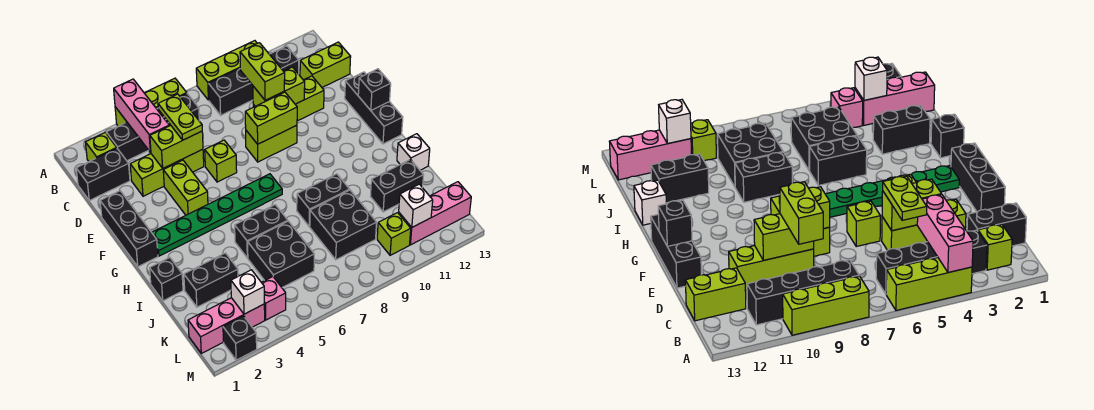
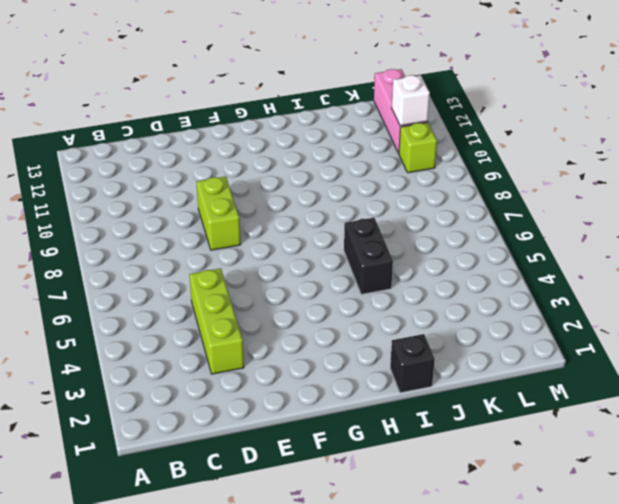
none -> lime 1x3 brick [115,78,187,126]
none -> lime 1x3 brick [196,41,257,100]
none -> lime 1x1 brick [85,133,116,161]
none -> black 1x4 brick [106,94,199,161]

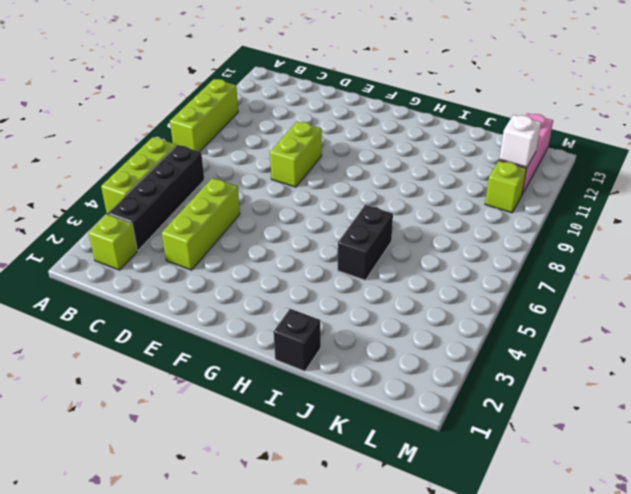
none -> black 1x4 brick [208,46,299,115]
none -> black 1x2 brick [76,148,130,201]
none -> lime 1x2 brick [300,42,351,87]
none -> lime 1x3 brick [253,76,324,121]

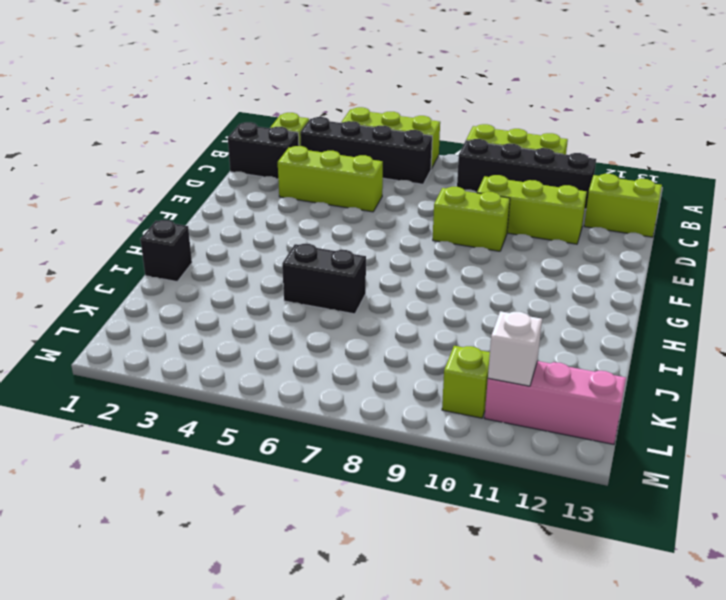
none -> black 1x3 brick [100,191,158,267]
none -> lime 1x2 brick [163,160,208,215]
none -> lime 1x1 brick [205,140,237,182]
none -> black 1x3 brick [345,72,403,144]

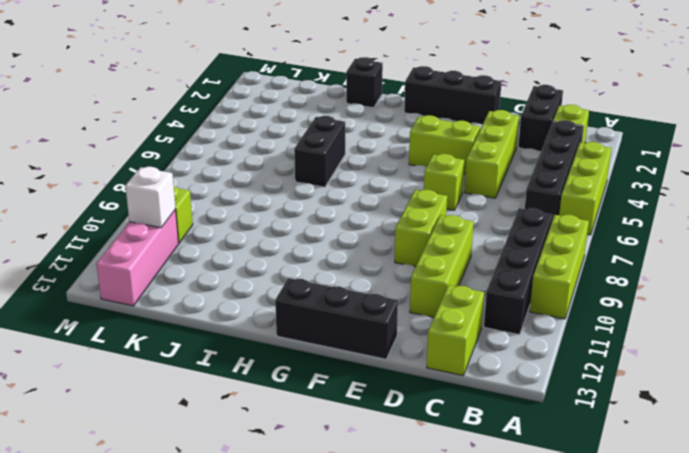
none -> green 1x6 plate [152,174,282,256]
none -> black 1x2 brick [297,174,349,226]
none -> white 1x1 brick [397,134,430,170]
none -> black 1x2 brick [184,253,238,307]

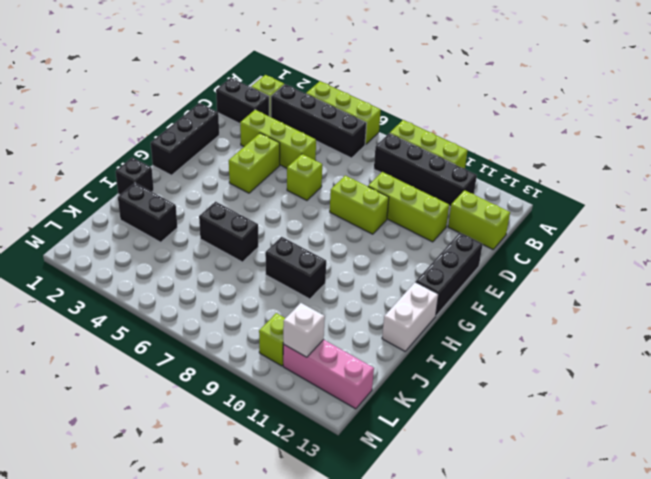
white 1x2 brick [382,282,438,351] -> white 1x1 brick [397,134,430,170]
none -> green 1x6 plate [152,174,282,256]
none -> black 2x2 brick [248,221,314,287]
none -> black 2x2 brick [309,190,377,260]
none -> black 1x2 brick [370,159,424,212]

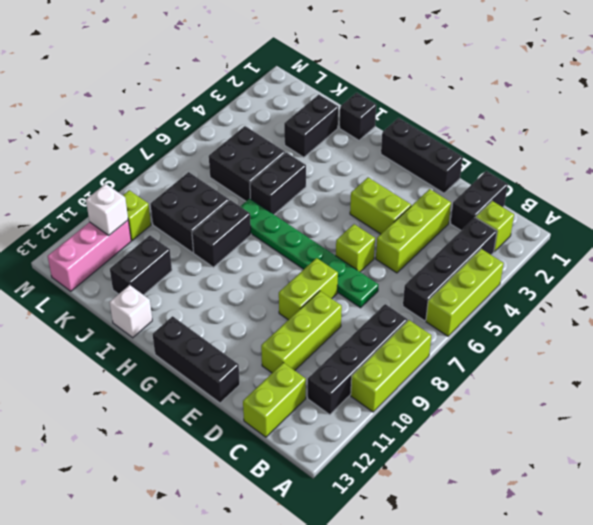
green 1x6 plate [240,198,378,308] -> green 1x6 plate turned to [152,174,282,256]
none -> pink 1x3 brick [188,298,265,353]
none -> pink 1x1 brick [261,277,286,320]
none -> black 1x1 brick [223,316,257,360]
none -> pink 1x3 brick [114,79,169,152]

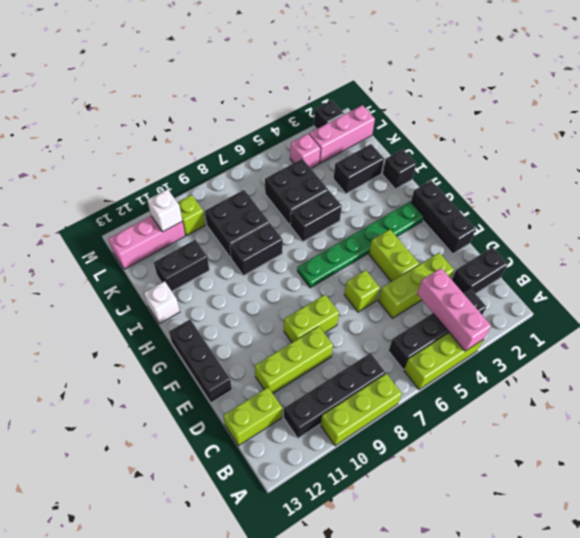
none -> lime 1x1 brick [85,133,116,161]
none -> lime 1x2 brick [150,125,203,168]
none -> lime 1x2 brick [253,67,305,106]
none -> lime 1x2 brick [245,92,297,144]

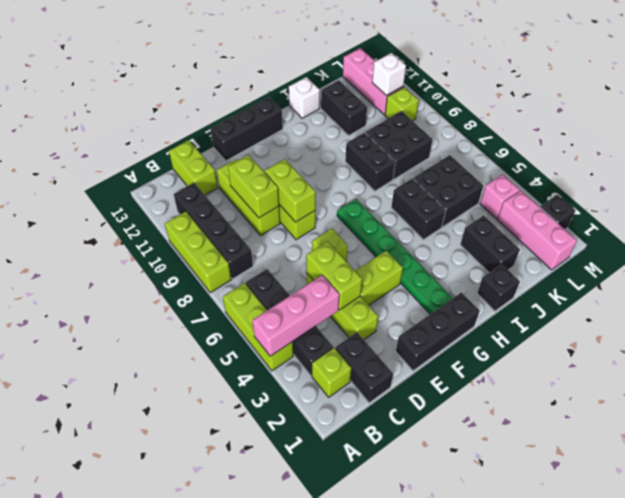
none -> black 1x1 brick [358,69,391,110]
none -> white 1x1 brick [231,270,264,314]
none -> lime 1x2 plate [158,94,202,140]
none -> lime 1x2 brick [240,43,285,100]

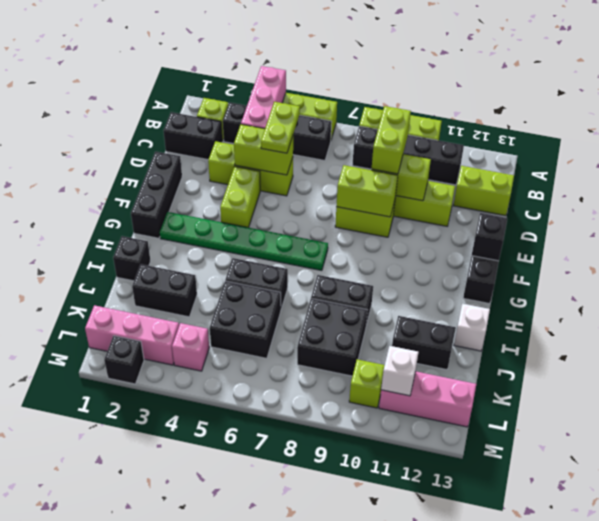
none -> lime 1x1 brick [205,140,237,182]
none -> white 1x1 brick [231,270,264,314]

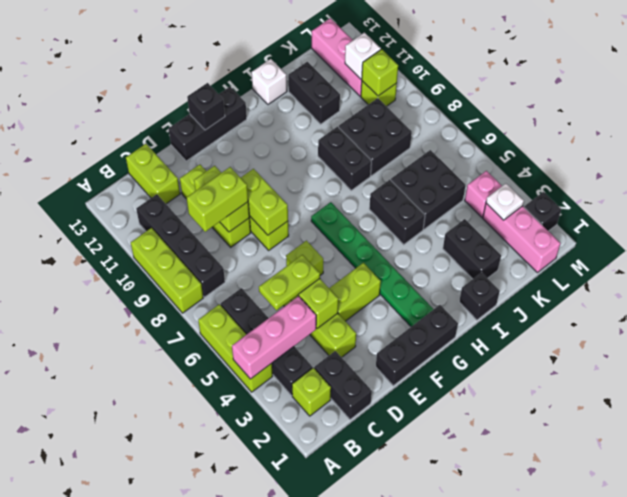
white 1x1 plate [486,184,524,220] -> white 1x1 brick [231,270,264,314]
lime 1x1 brick [362,49,398,96] -> none

